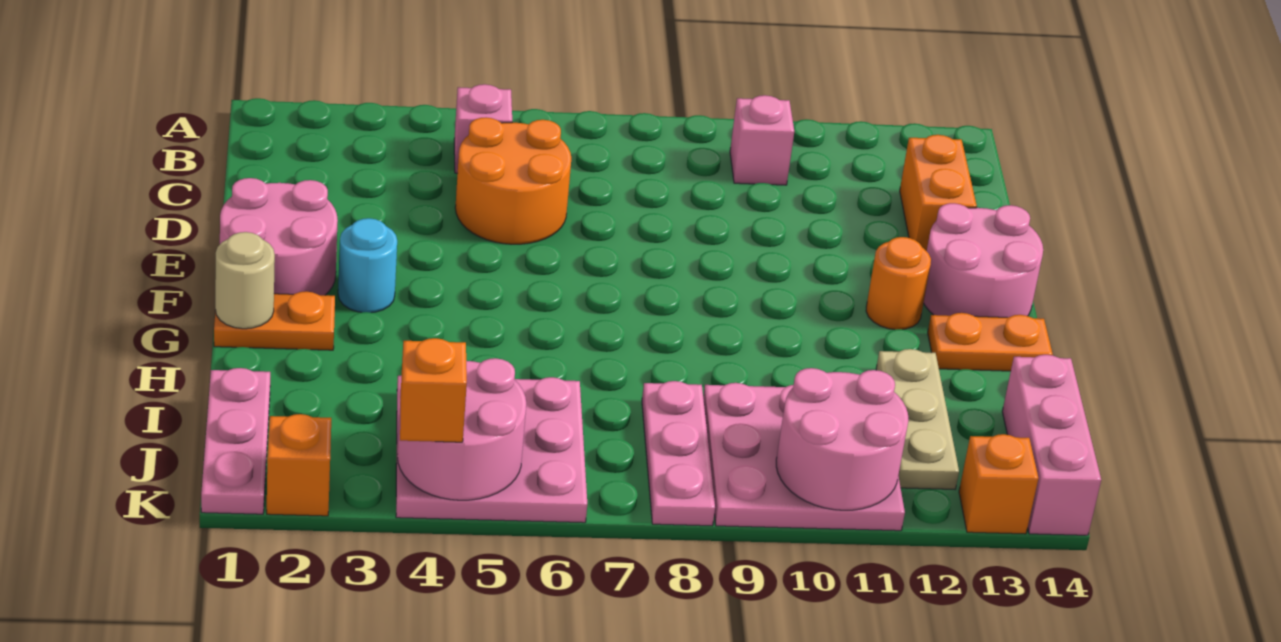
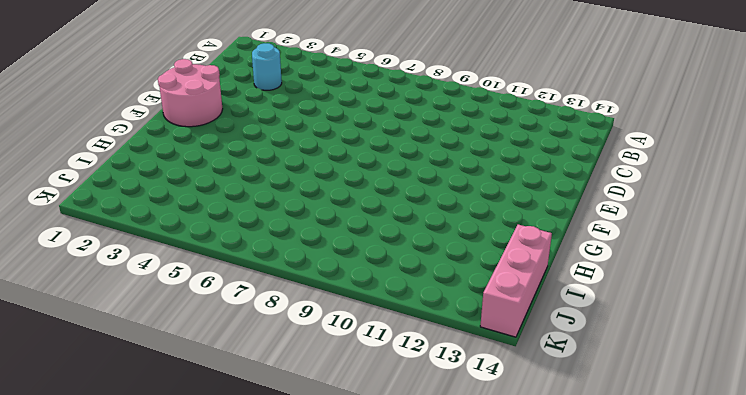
cyan 1x1 round brick [252,43,282,90] -> cyan 1x1 round brick moved to [338,218,397,313]
none -> pink 1x1 brick [454,84,512,173]
none -> pink 1x1 brick [730,95,794,185]
none -> orange 2x2 round brick [455,118,571,244]

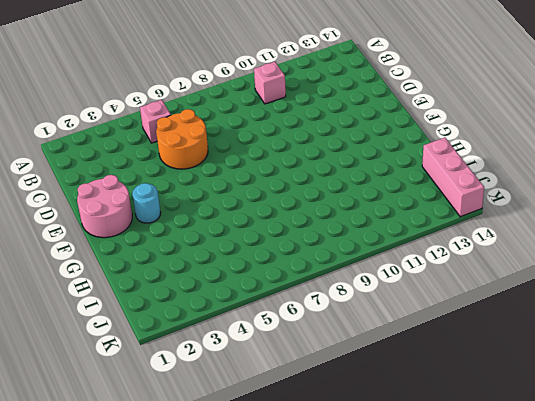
none -> orange 1x2 brick [900,135,977,251]
none -> pink 2x2 round brick [924,203,1043,317]
none -> orange 1x1 round brick [866,237,931,330]

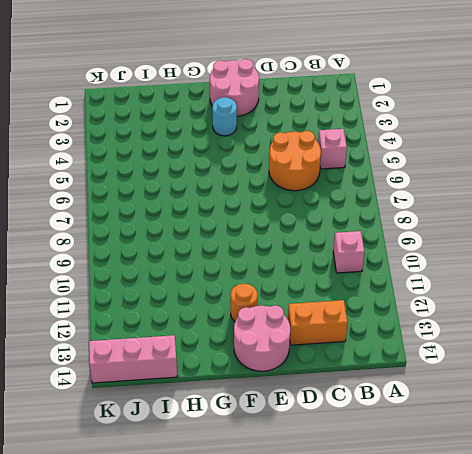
none -> orange 1x2 plate [214,291,335,350]
none -> orange 1x2 plate [928,313,1053,371]
none -> tan 1x3 plate [876,349,959,489]

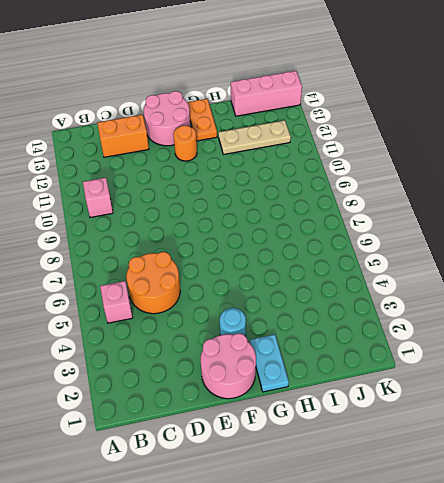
cyan 1x2 plate [250,334,289,392] -> orange 1x2 plate [214,291,335,350]
none -> pink 1x3 plate [201,368,270,514]
none -> pink 3x3 plate [396,376,587,523]
none -> pink 1x3 plate [642,381,715,526]

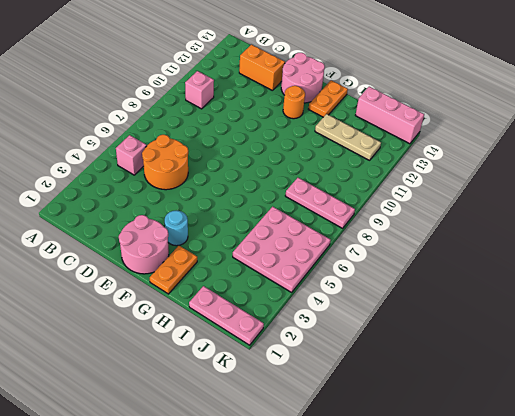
none -> pink 3x3 plate [703,383,905,531]
none -> orange 1x1 brick [267,414,331,516]
none -> orange 1x1 brick [959,434,1038,534]

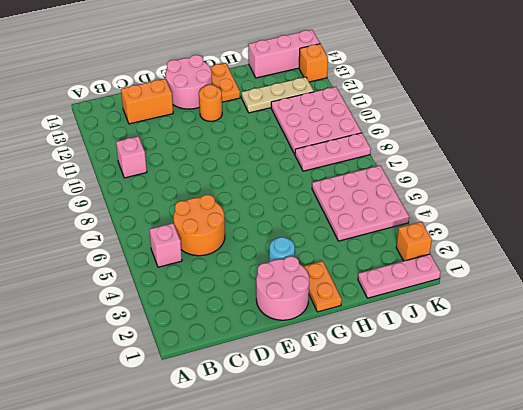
none -> tan 1x1 round brick [215,232,275,329]
none -> pink 2x2 round brick [397,358,526,500]
none -> pink 2x2 round brick [776,368,908,510]

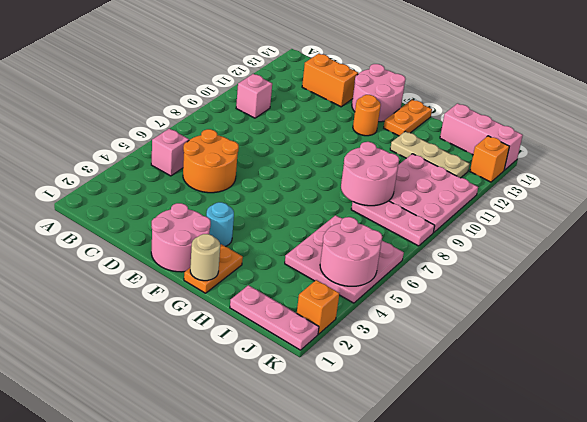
pink 2x2 round brick [341,142,399,206] -> pink 2x2 round brick moved to [776,368,908,510]
none -> orange 1x1 brick [400,338,467,442]

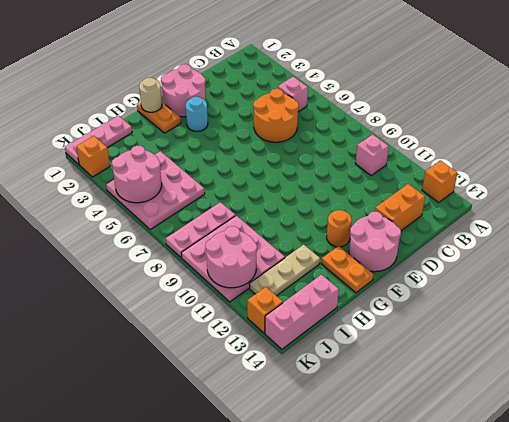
orange 1x1 brick [422,161,457,203] -> orange 1x1 brick moved to [400,338,467,442]

